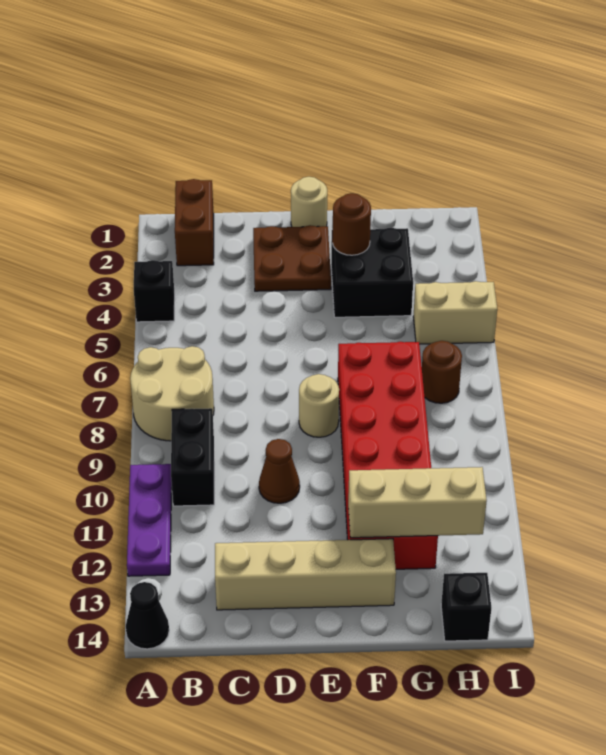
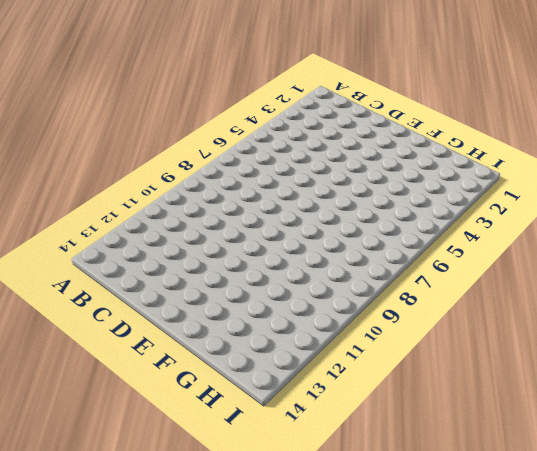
none -> black 1x1 brick [134,260,175,322]
none -> tan 2x2 round brick [130,346,214,441]
none -> purple 1x3 plate [127,464,172,576]

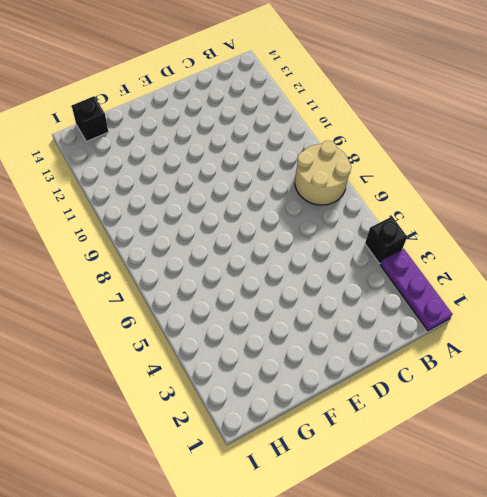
purple 1x3 plate [380,249,452,331] -> purple 1x3 plate moved to [127,464,172,576]
none -> black 1x1 cone [125,582,169,649]
none -> brown 1x2 brick [175,179,214,266]
none -> black 1x2 brick [171,408,214,506]

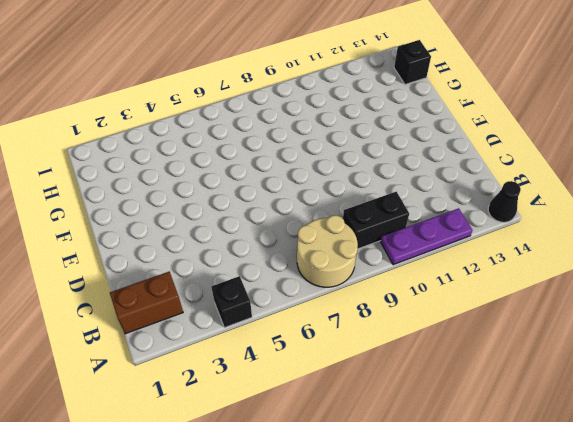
none -> tan 1x4 brick [215,539,396,610]
none -> brown 2x2 plate [253,225,331,291]
none -> brown 1x1 cone [259,439,300,503]

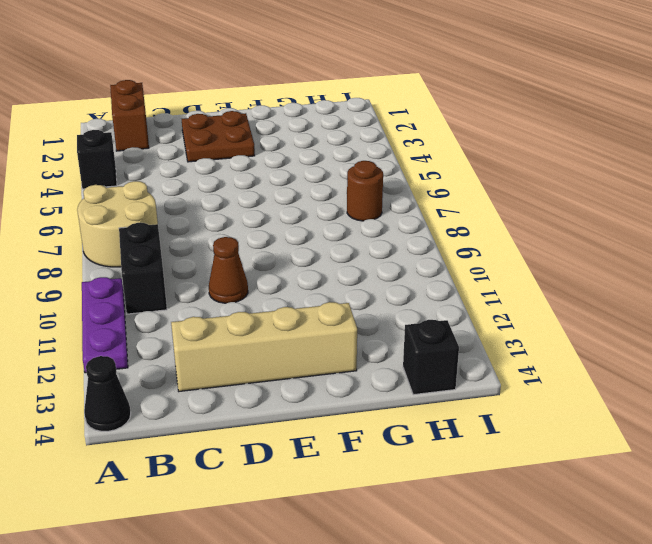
none -> tan 1x1 round brick [291,177,327,227]
none -> tan 1x1 round brick [299,374,339,437]
none -> black 2x2 brick [331,228,413,317]

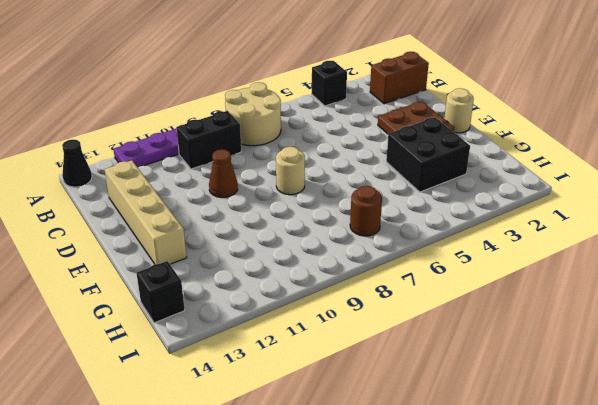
none -> red 2x6 brick [338,342,438,569]
none -> tan 1x2 brick [413,281,497,344]
none -> brown 1x1 round brick [332,193,371,255]

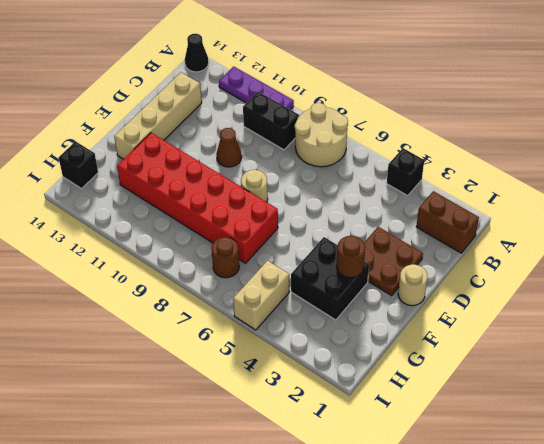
none -> tan 1x3 brick [348,467,487,538]

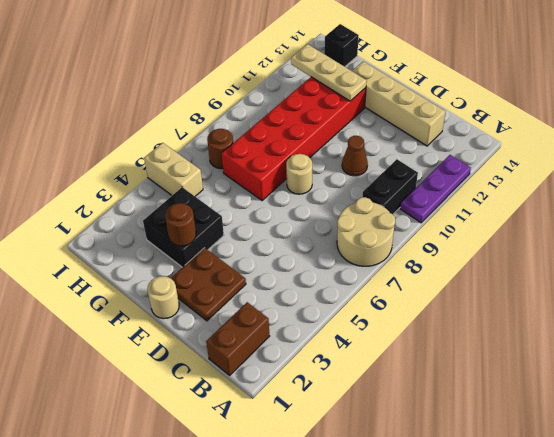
tan 1x3 plate [291,44,367,101] -> tan 1x3 brick [348,467,487,538]
none -> black 1x1 brick [134,260,175,322]
none -> black 1x1 cone [125,582,169,649]

